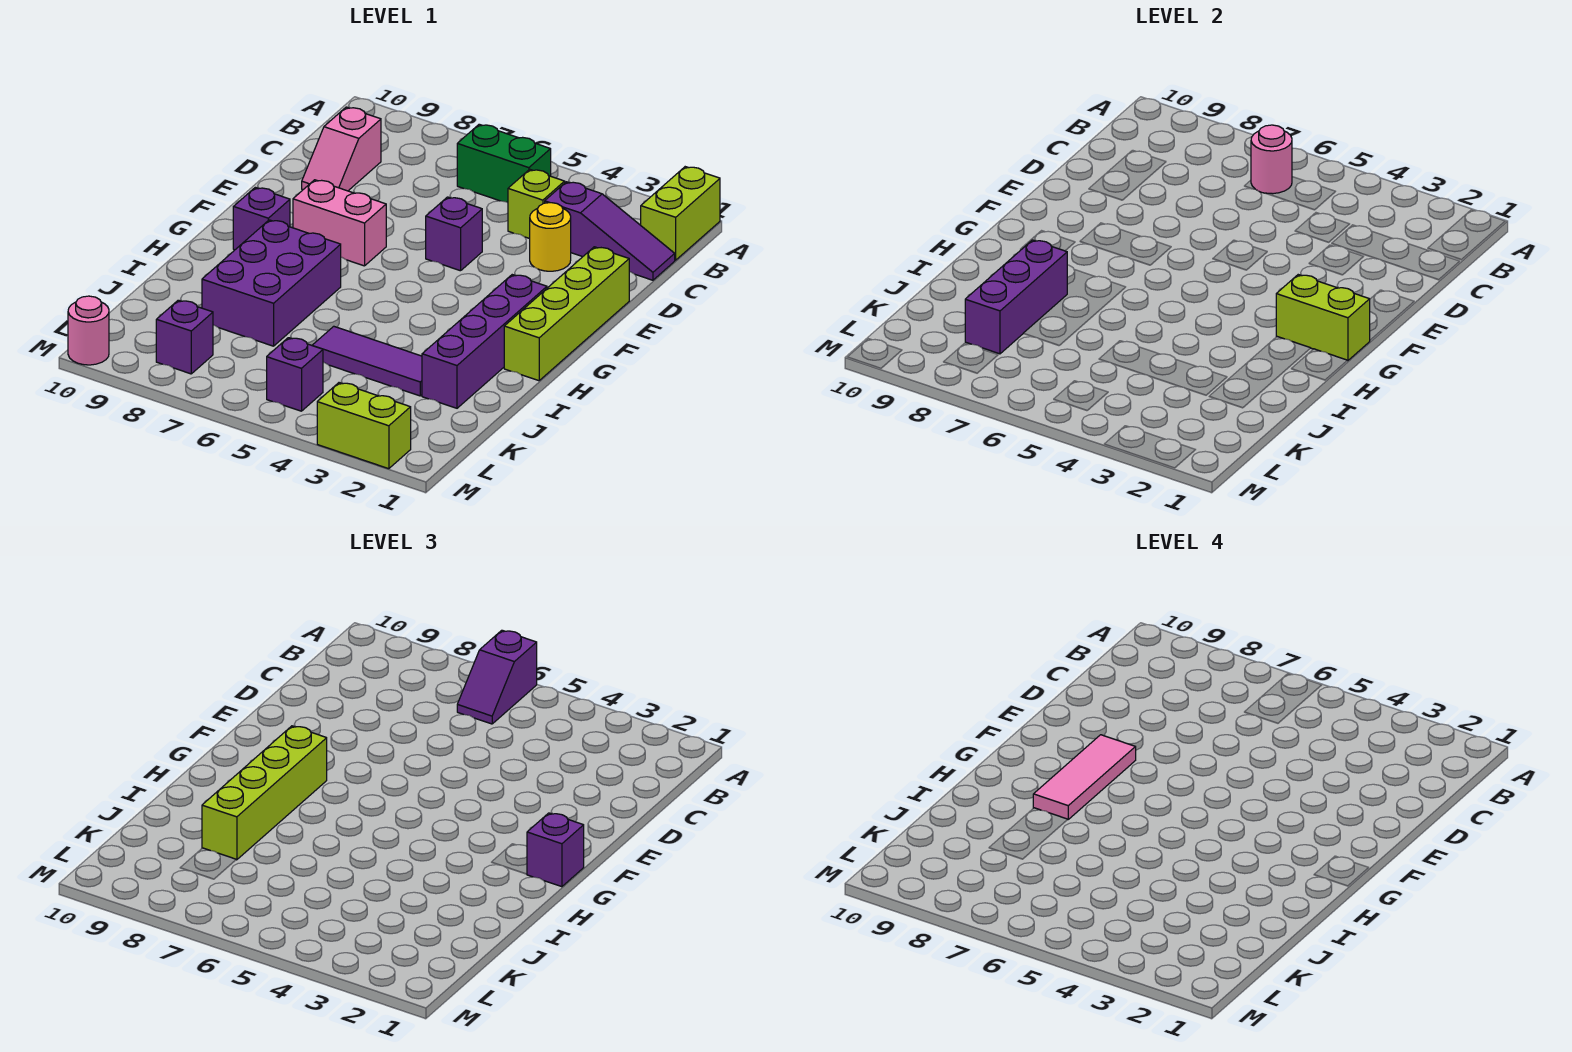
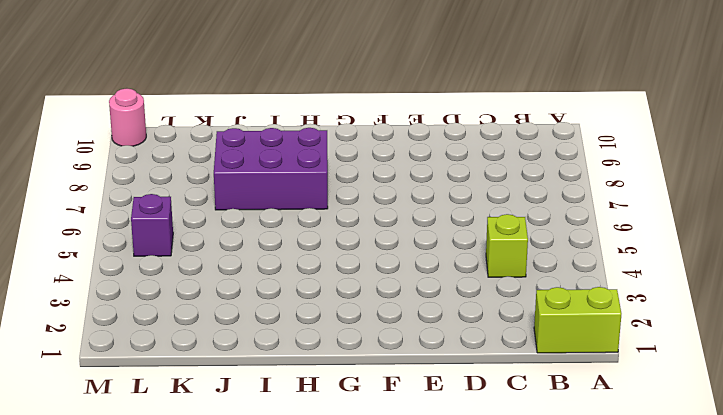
none -> green 1x2 brick [457,124,551,203]
none -> purple 1x3 slope [545,182,675,280]
none -> pink 1x2 slope [302,107,381,191]

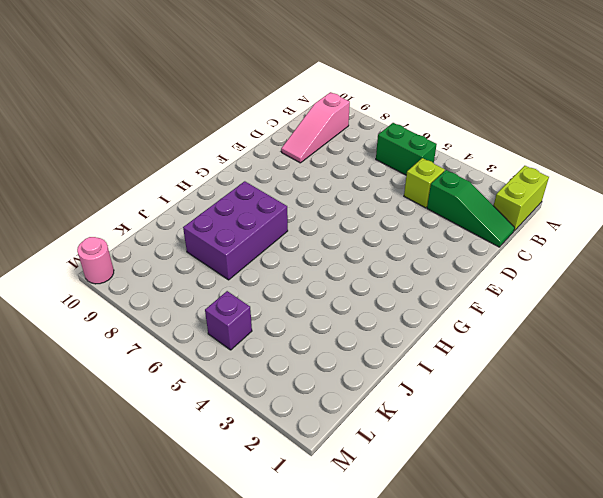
pink 1x3 slope [281,92,350,163] -> pink 1x2 slope [302,107,381,191]
green 1x3 slope [427,170,515,247] -> purple 1x3 slope [545,182,675,280]
none -> yellow 1x1 round brick [530,203,571,271]
none -> lime 1x4 brick [504,247,629,381]
none -> purple 1x1 brick [426,197,482,271]

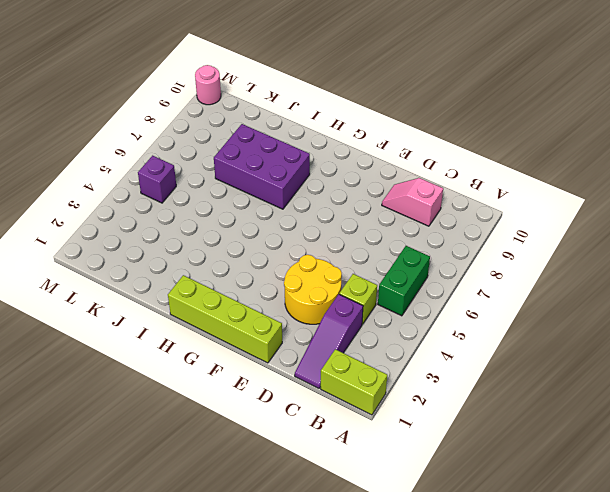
yellow 2x2 round brick [284,255,342,324] -> yellow 1x1 round brick [530,203,571,271]
none -> purple 1x1 brick [426,197,482,271]
none -> pink 1x2 brick [293,180,386,266]
none -> purple 1x4 brick [422,275,547,408]

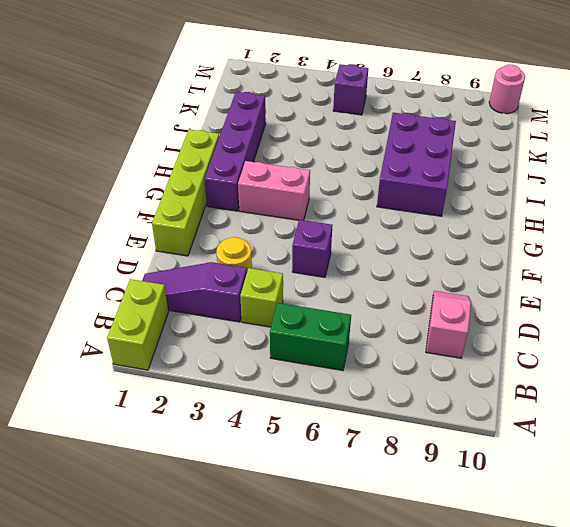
pink 1x2 brick [238,161,310,220] -> pink 1x2 brick moved to [293,180,386,266]
none -> purple 1x1 brick [233,187,290,250]
none -> purple 1x3 tile [312,326,422,396]
none -> purple 1x1 brick [156,300,213,374]

